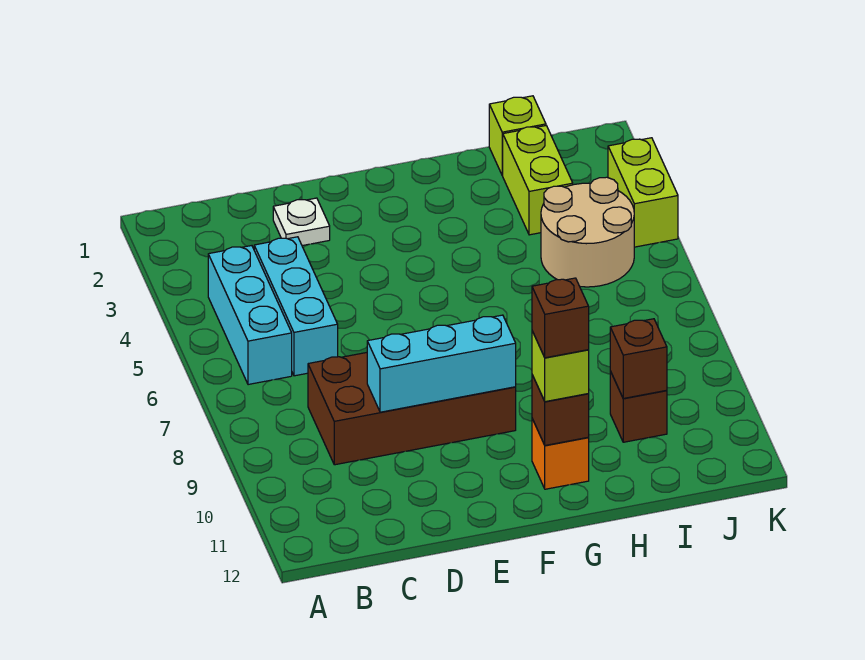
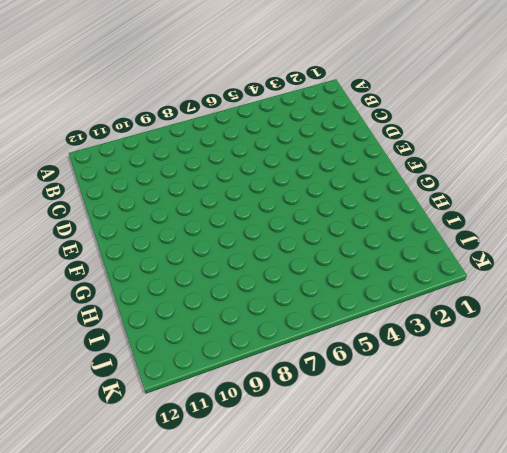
none -> cyan 1x3 brick [208,246,292,385]
none -> cyan 1x3 brick [254,237,338,376]
none -> brown 2x4 brick [308,353,516,465]

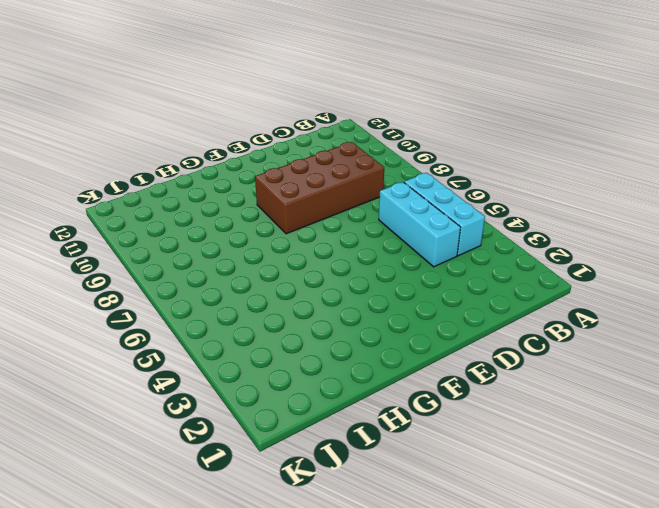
none -> white 1x1 plate [273,198,330,246]
none -> orange 1x1 brick [532,419,589,489]
none -> lime 1x1 brick [489,96,546,175]

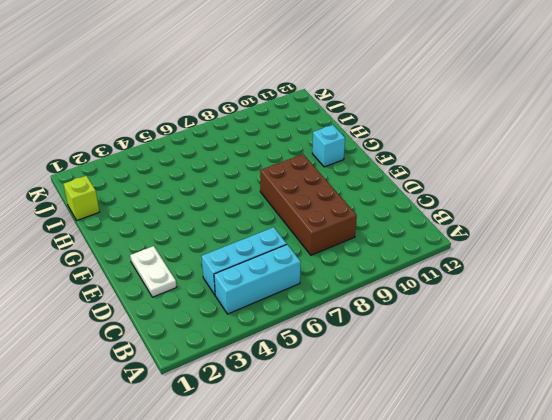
white 1x2 plate [130,246,176,297] -> white 1x1 plate [273,198,330,246]
cyan 1x1 brick [312,125,345,167] -> orange 1x1 brick [532,419,589,489]
none -> lime 1x2 brick [502,126,573,235]
none -> tan 2x2 round brick [541,177,634,287]
none -> brown 1x1 brick [610,371,667,442]

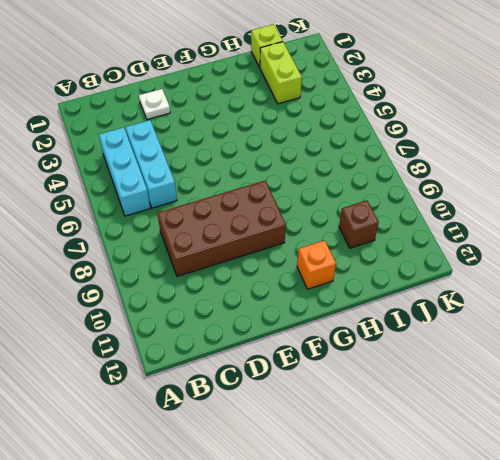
none -> tan 2x2 round brick [541,177,634,287]
none -> lime 1x2 brick [608,138,678,247]
none -> cyan 1x3 brick [367,315,516,412]

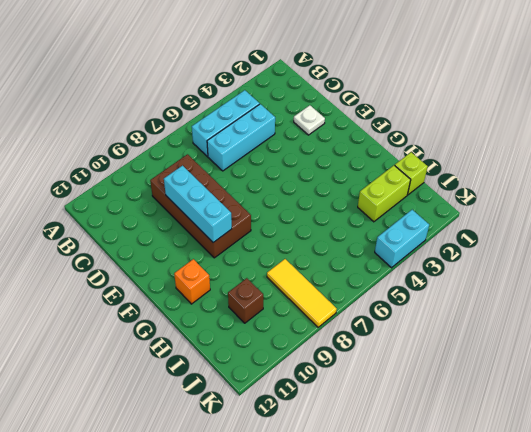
yellow 1x3 tile [267,259,337,327] -> none
cyan 1x2 brick [375,210,429,268] -> lime 1x2 brick [608,138,678,247]
none -> tan 2x2 round brick [541,177,634,287]
none -> brown 1x1 brick [532,375,589,445]
none -> brown 1x1 brick [610,319,667,398]

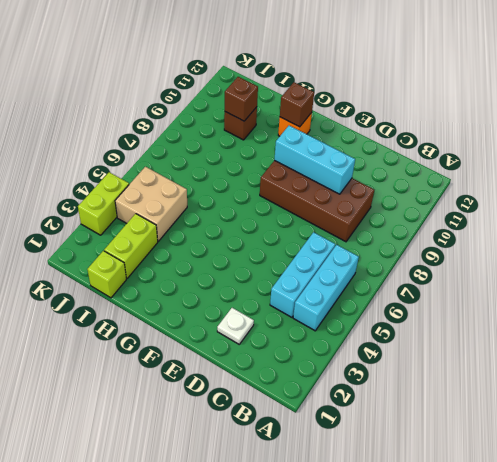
tan 2x2 brick [115,167,187,241] -> tan 2x2 round brick [541,177,634,287]
none -> lime 1x1 brick [532,331,589,402]
none -> brown 1x1 brick [532,278,589,358]

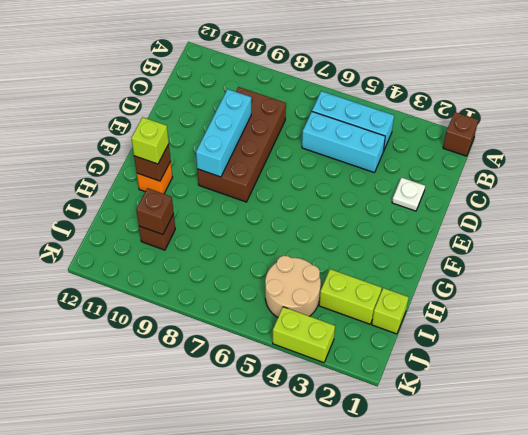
brown 1x1 brick [443,112,478,156] -> brown 1x1 brick moved to [532,278,589,358]

